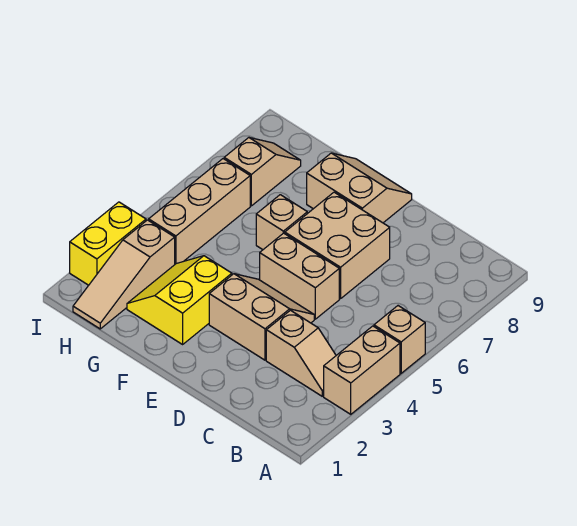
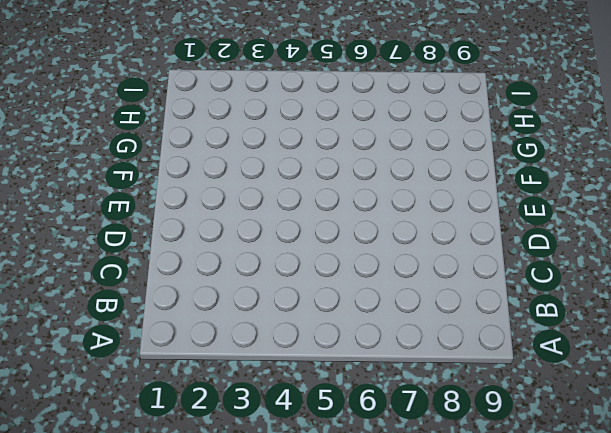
none -> tan 1x2 brick [324,326,400,414]
none -> tan 1x1 brick [374,306,425,373]
none -> tan 1x2 slope [266,310,336,396]

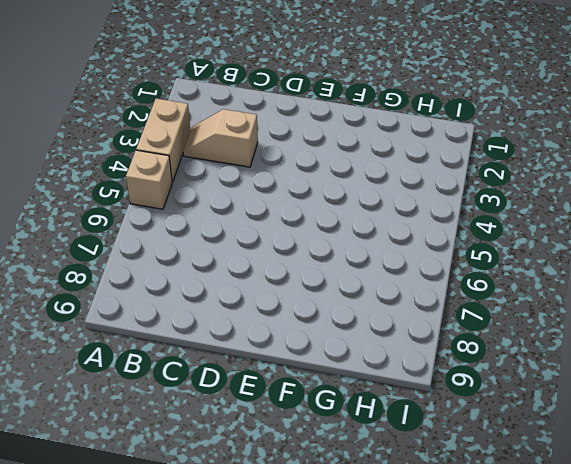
none -> tan 2x2 slope [209,274,314,360]
none -> tan 1x2 brick [260,233,339,319]
none -> tan 2x2 brick [285,192,390,299]

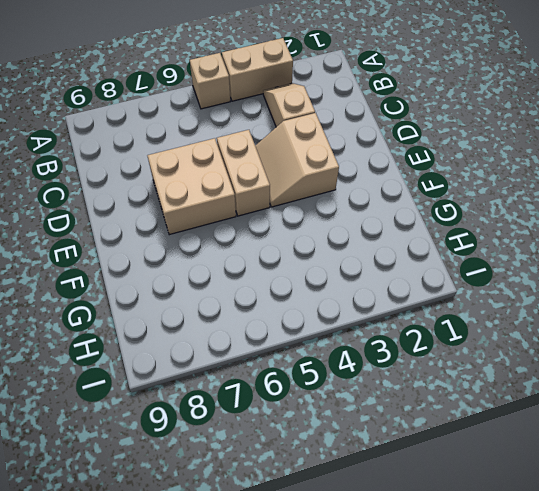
none -> tan 2x2 slope [307,153,412,223]
none -> yellow 2x2 slope [127,256,232,344]
none -> tan 1x1 brick [256,195,307,250]

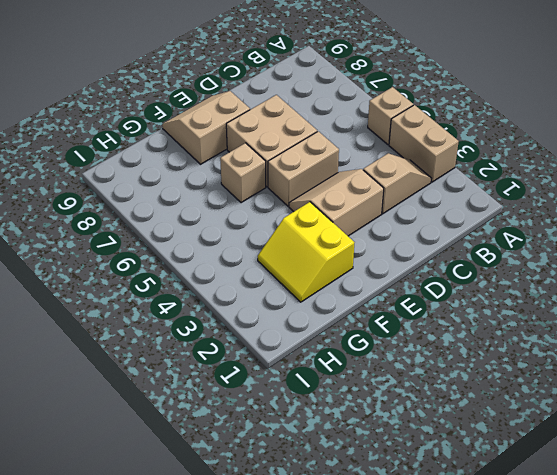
none -> tan 1x3 slope [73,220,175,329]
none -> tan 1x3 brick [149,159,250,264]
none -> tan 1x2 slope [224,138,301,206]

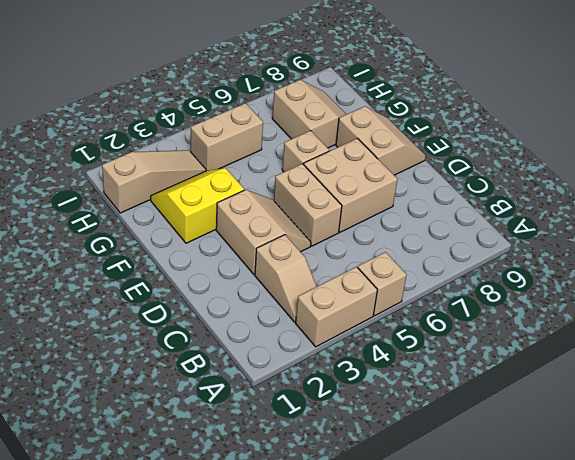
tan 2x2 slope [272,80,346,148] -> tan 1x2 slope [224,138,301,206]
tan 1x3 slope [102,150,206,213] -> tan 1x3 slope turned to [73,220,175,329]
tan 1x2 brick [191,103,263,171] -> tan 1x3 brick [149,159,250,264]
none -> yellow 1x2 brick [70,202,146,285]

